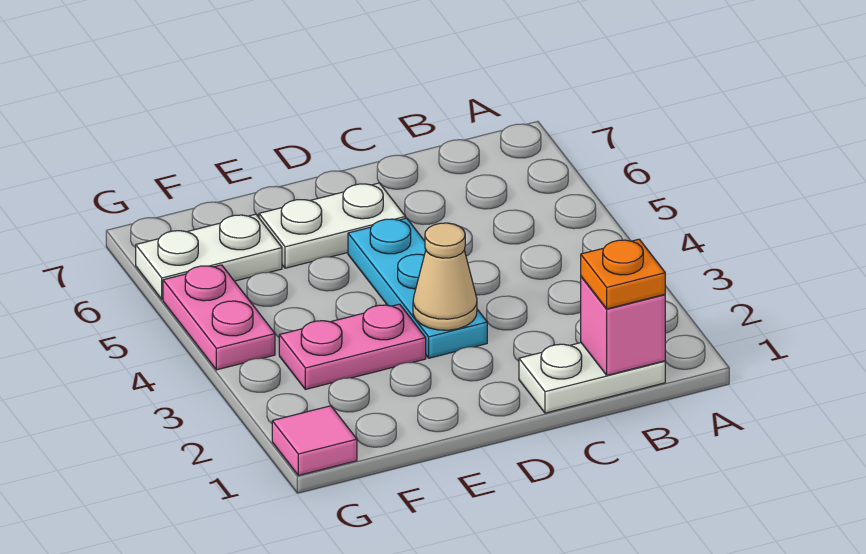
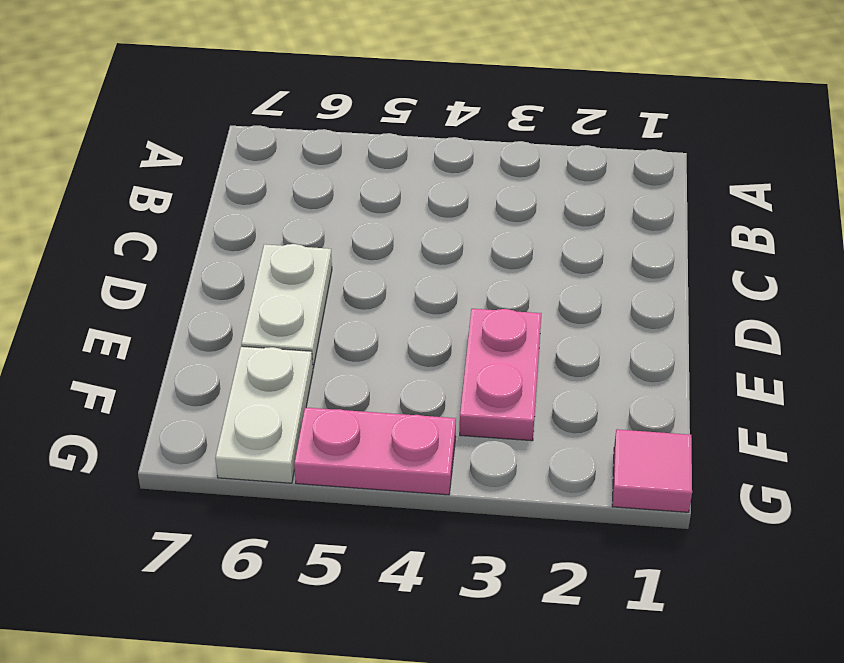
none -> white 1x2 plate [519,343,665,413]
none -> cyan 1x3 plate [348,218,487,358]

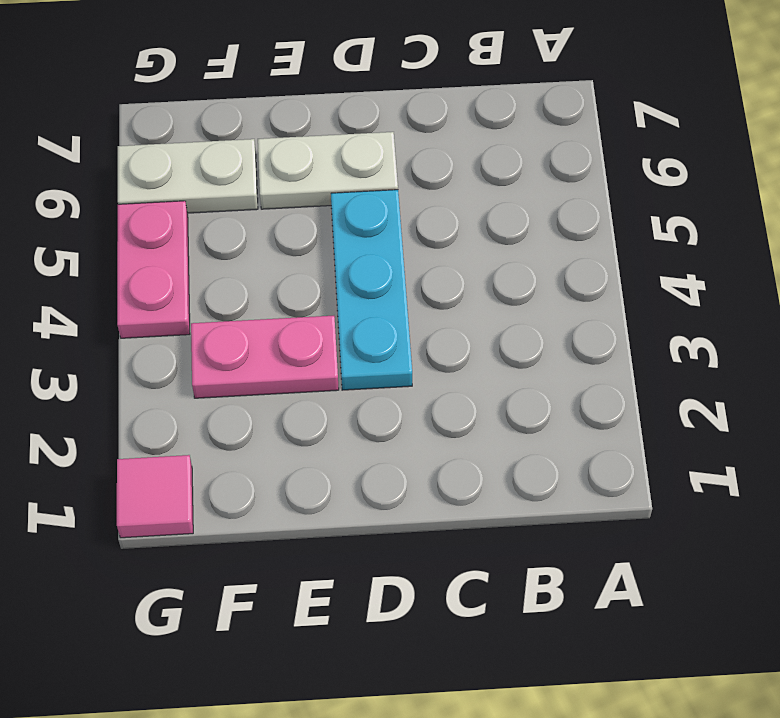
none -> white 1x2 plate [519,343,665,413]
none -> pink 1x1 brick [581,277,665,375]

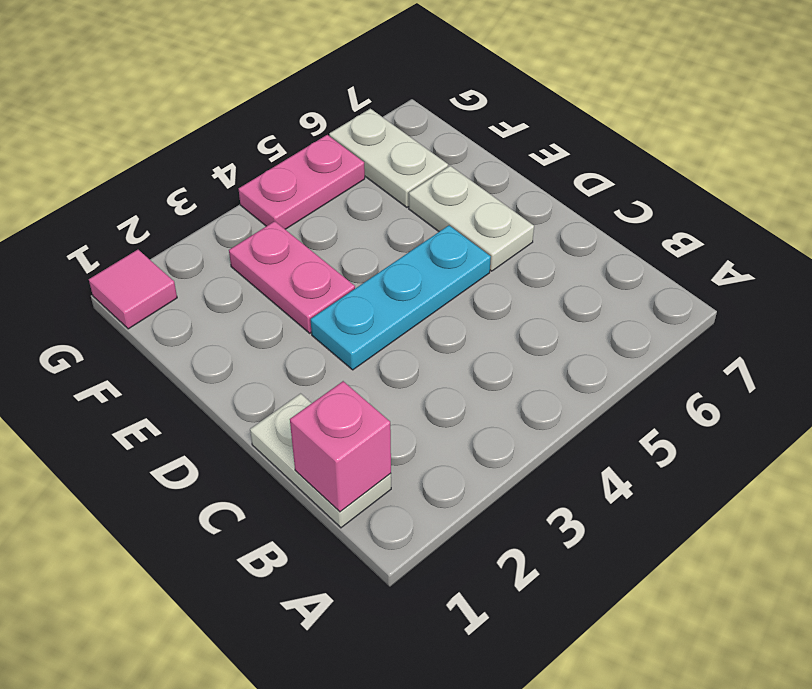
none -> tan 1x1 cone [413,223,477,330]
none -> orange 1x1 plate [581,239,665,309]

